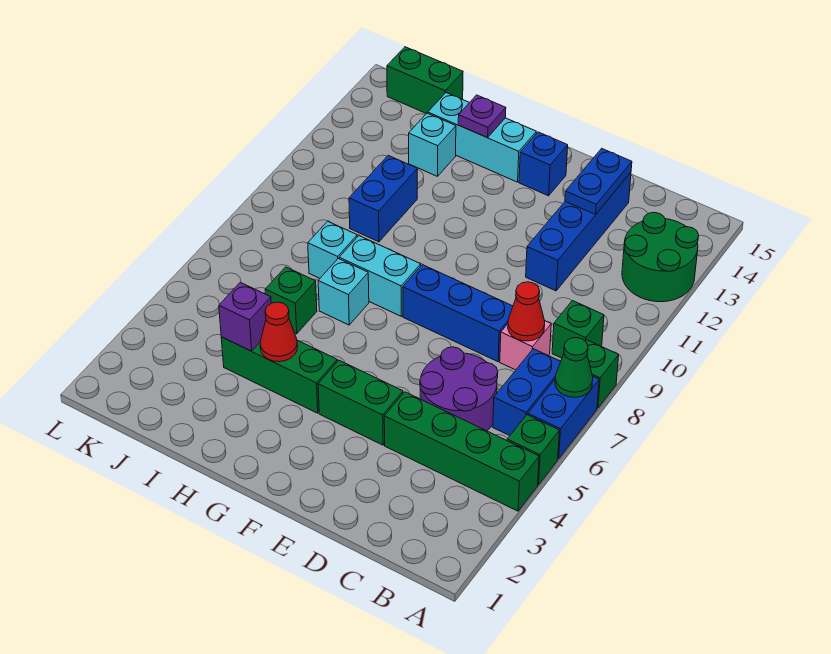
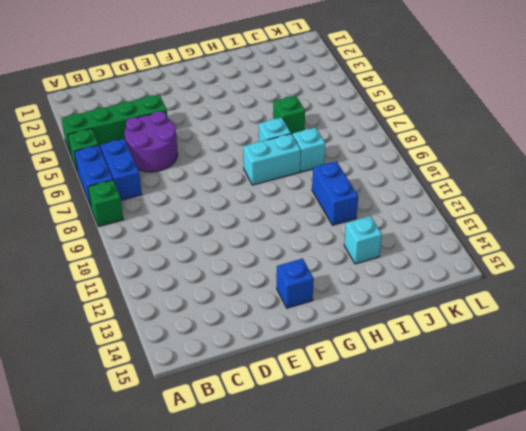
none -> green 2x2 round brick [622,212,699,302]
none -> green 1x1 brick [552,301,604,358]
none -> pink 1x1 brick [500,321,551,370]

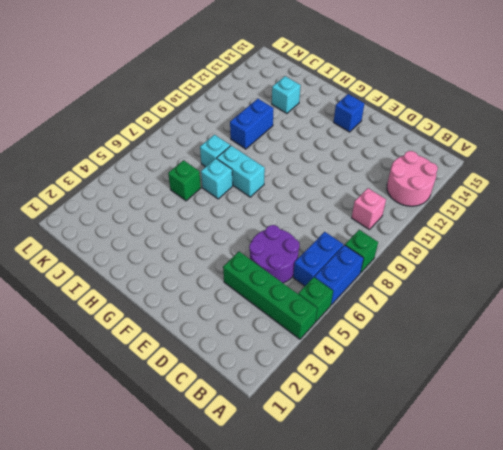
pink 2x2 round brick [387,151,438,206] -> green 2x2 round brick [622,212,699,302]
pink 1x1 brick [352,188,386,230] -> pink 1x1 brick moved to [500,321,551,370]
none -> green 1x1 brick [552,301,604,358]
none -> blue 1x3 brick [403,265,513,362]
none -> blue 1x4 brick [526,173,631,291]

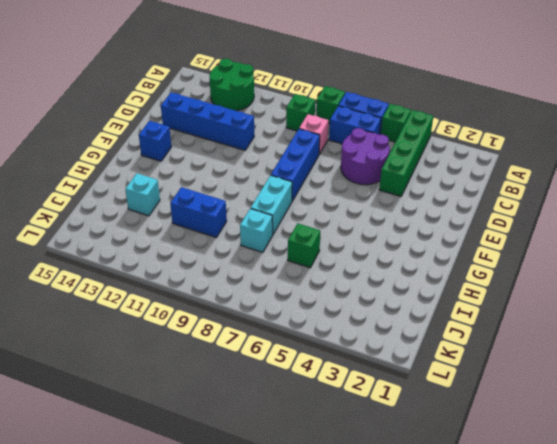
none -> green 1x2 brick [318,360,403,445]
none -> green 1x3 brick [221,337,337,413]
none -> cyan 1x3 brick [428,93,536,182]

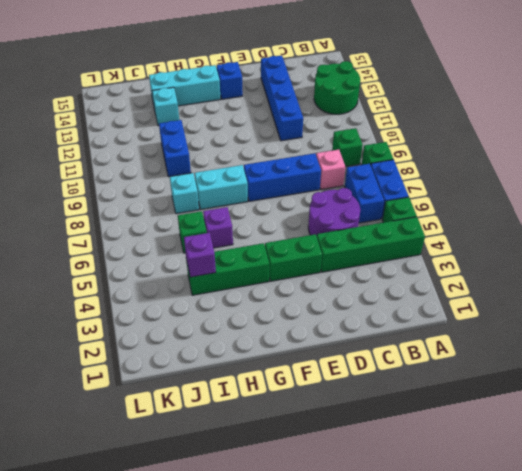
purple 1x1 brick [203,207,233,248] -> none
none -> cyan 1x1 brick [318,259,369,325]
none -> green 1x2 brick [387,47,463,114]
none -> green 1x1 cone [555,338,593,397]

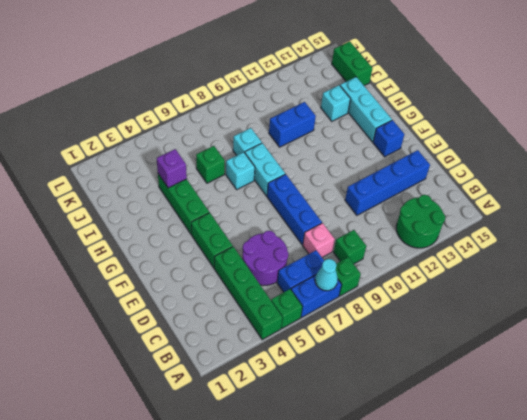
cyan 1x1 cone [315,259,338,291] -> green 1x1 cone [555,338,593,397]
none -> red 1x1 cone [508,282,545,341]
none -> blue 1x2 plate [565,149,632,214]
none -> red 1x1 cone [260,302,298,362]

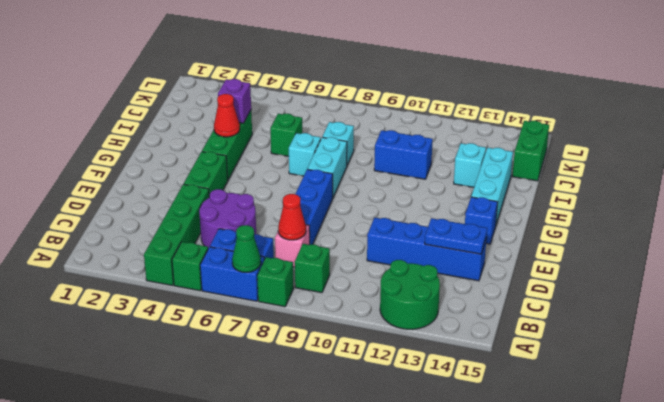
none -> purple 1x1 plate [458,95,506,138]

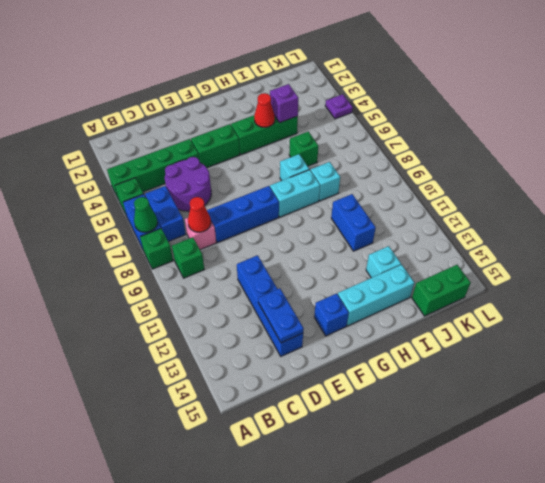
purple 1x1 plate [325,94,353,119] -> purple 1x1 plate moved to [458,95,506,138]
none -> green 2x2 round brick [622,212,699,302]

